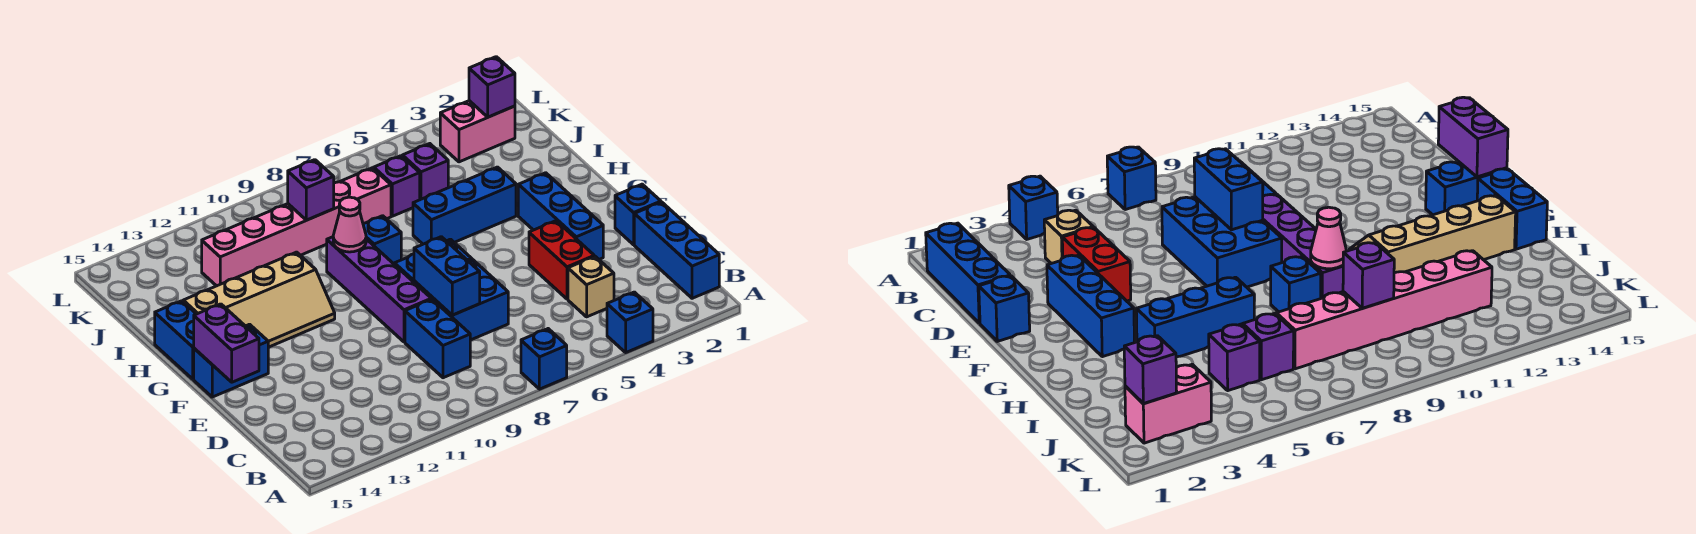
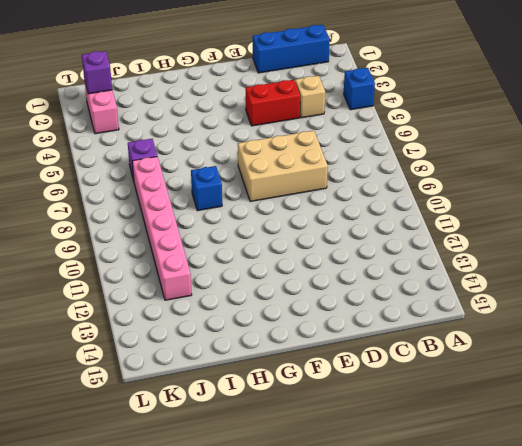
tan 2x3 brick [238,131,328,202] -> blue 2x3 brick [395,239,508,340]
none -> blue 1x1 brick [521,329,567,389]
none -> blue 1x2 brick [405,299,470,378]
none -> blue 1x1 brick [615,184,661,245]

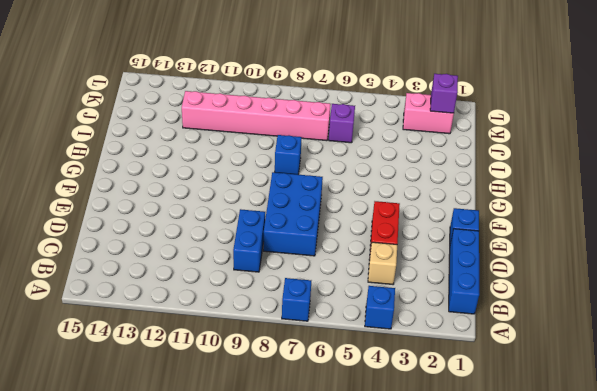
none -> blue 1x3 brick [518,173,603,259]
none -> purple 1x4 brick [327,237,431,342]
none -> blue 1x2 brick [194,324,269,397]

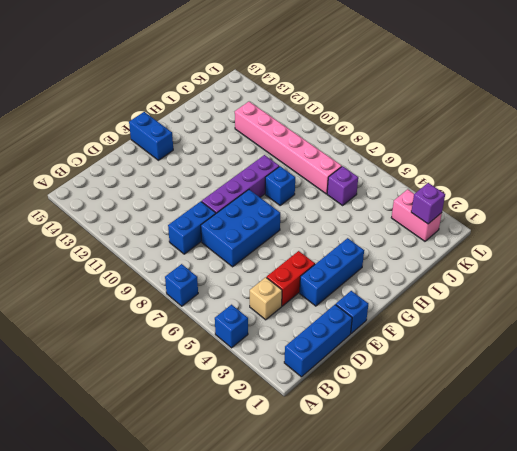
none -> tan 2x4 slope [183,252,335,347]
none -> blue 1x2 brick [155,301,196,379]
none -> blue 1x3 brick [413,167,516,244]

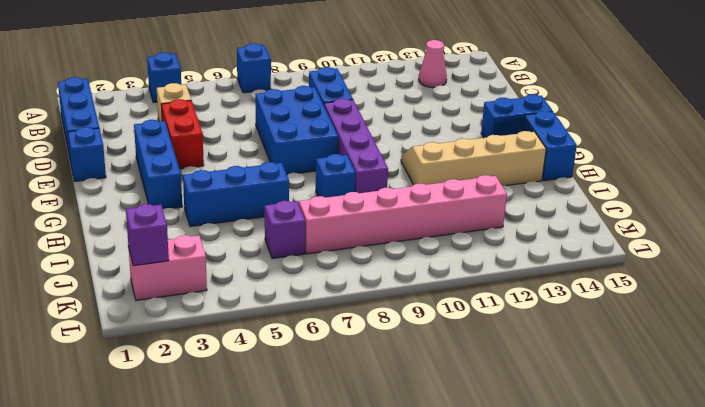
pink 1x1 cone [419,40,447,88] -> pink 1x1 cone moved to [333,197,366,252]
none -> purple 1x1 brick [402,144,448,200]
none -> blue 1x2 brick [414,237,480,315]
none -> purple 1x2 brick [194,304,259,382]

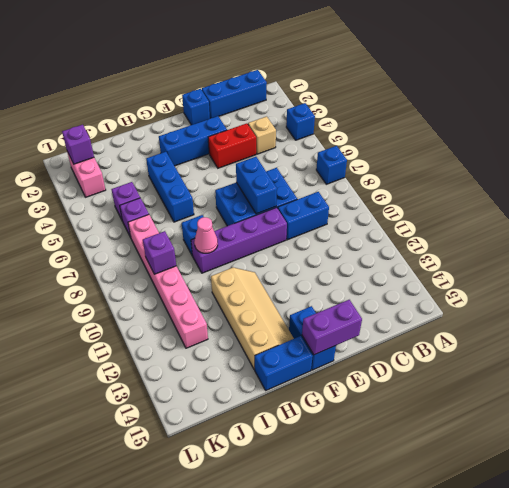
blue 1x2 brick [236,157,277,214] -> blue 1x2 brick turned to [414,237,480,315]

